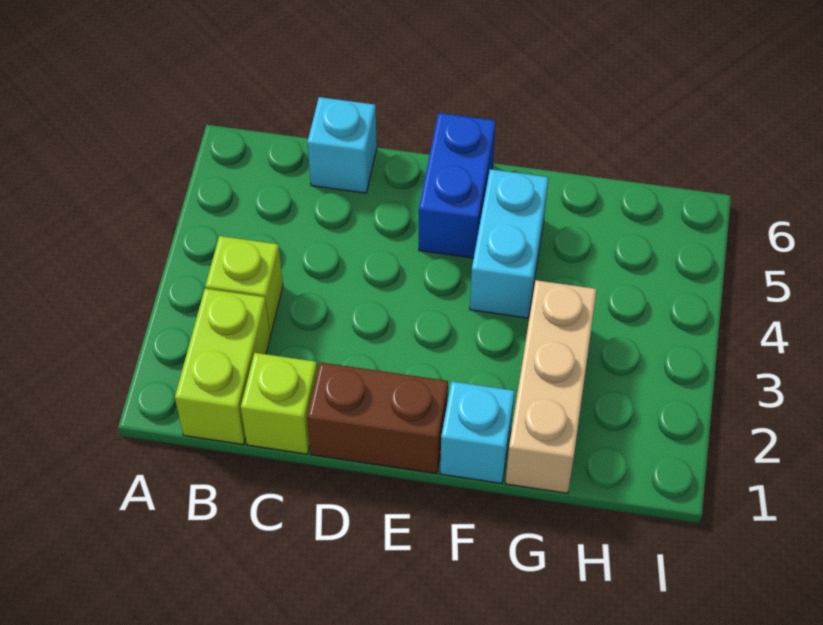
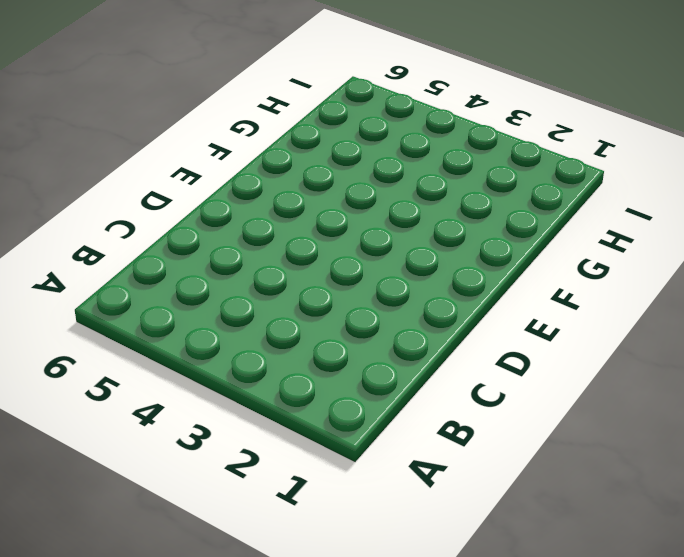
none -> lime 1x2 brick [175,289,270,445]
none -> lime 1x1 brick [205,236,283,335]

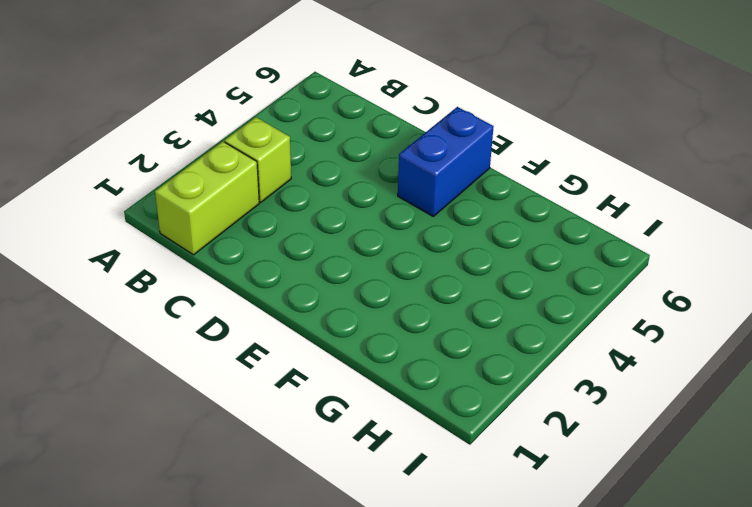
none -> lime 1x1 brick [241,353,317,454]
none -> cyan 1x1 brick [307,97,377,193]

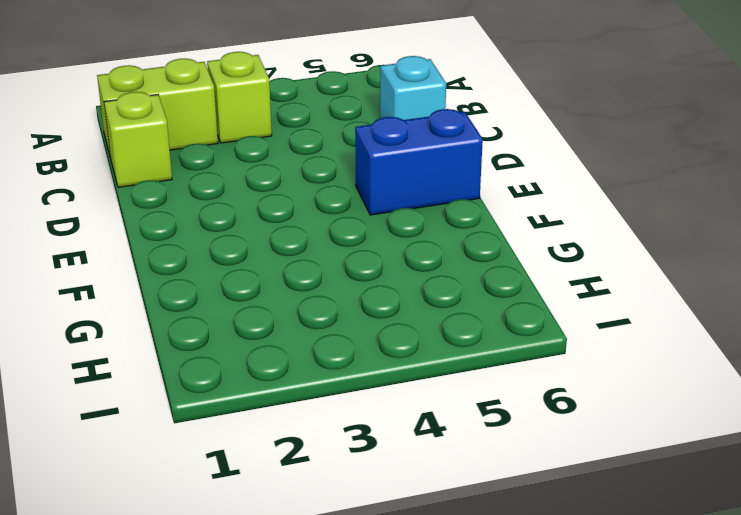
none -> brown 1x2 brick [307,362,448,474]
none -> cyan 1x1 brick [440,382,515,483]

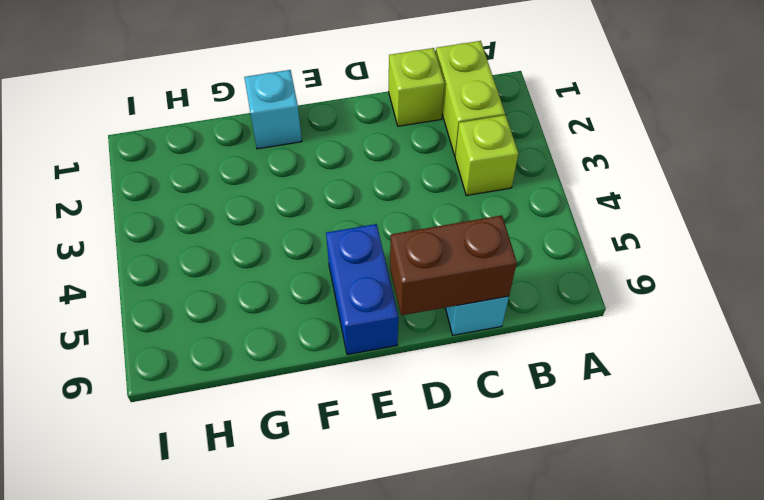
brown 1x2 brick [390,215,517,315] -> brown 1x2 brick moved to [307,362,448,474]
none -> cyan 1x2 brick [470,169,549,318]
none -> tan 1x3 brick [505,280,597,493]

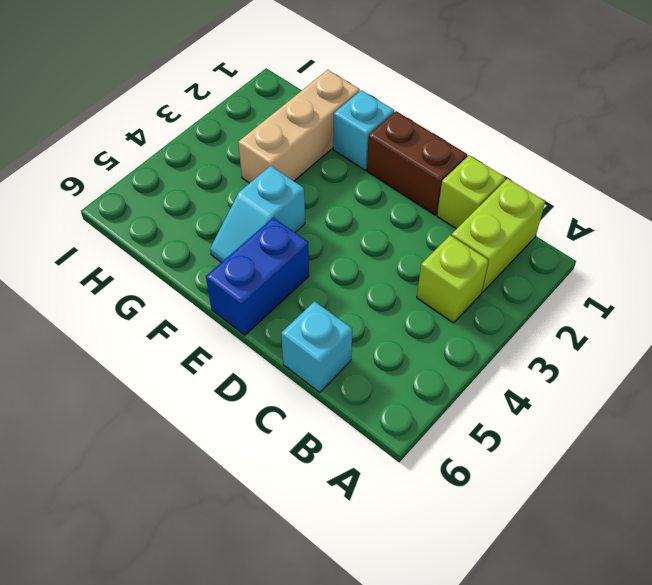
cyan 1x2 slope [210,166,305,262] -> cyan 1x2 brick [470,169,549,318]

